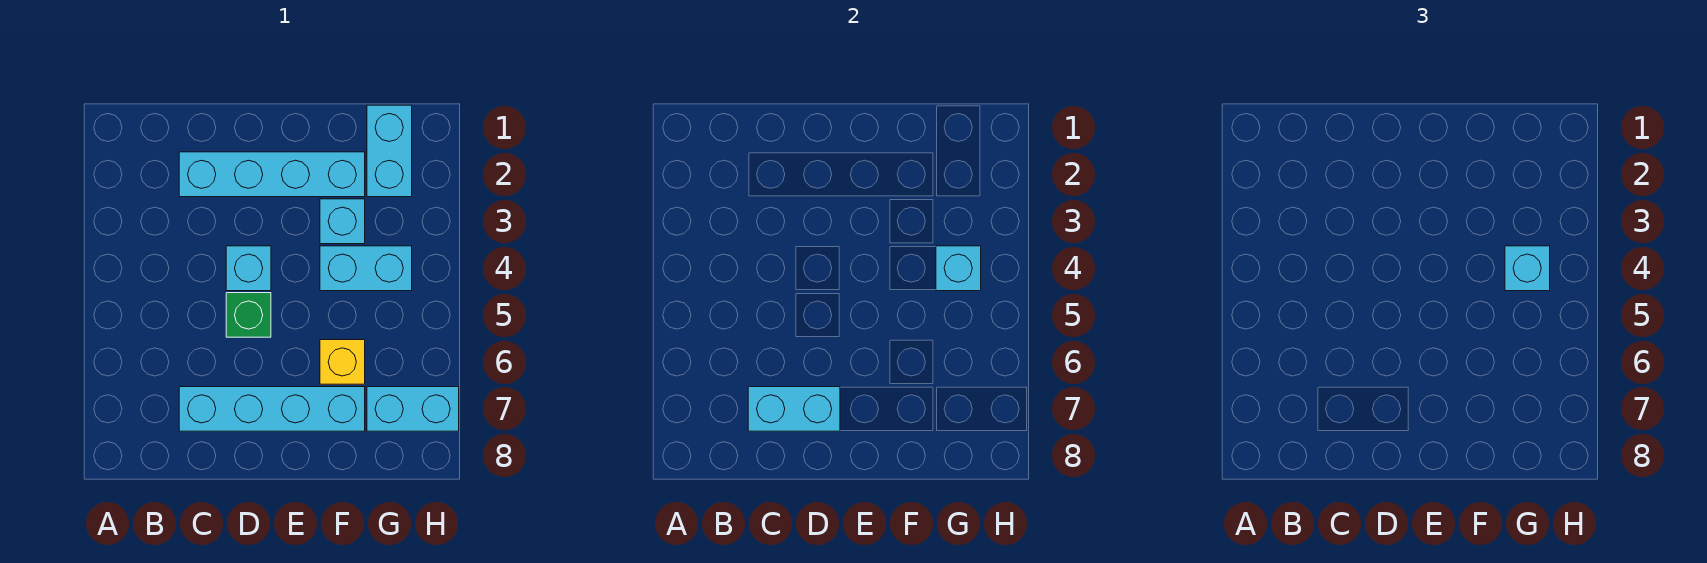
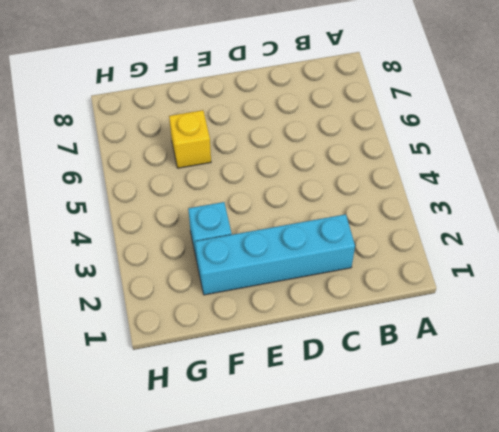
none -> cyan 1x4 brick [179,387,365,431]
none -> cyan 1x1 brick [226,246,271,291]
none -> green 1x1 brick [226,293,271,337]

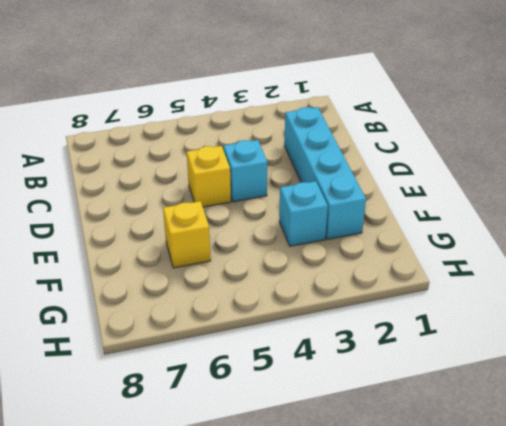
yellow 1x1 brick [187,146,231,207] -> green 1x1 brick [226,293,271,337]
none -> cyan 1x4 brick [179,387,365,431]
none -> cyan 1x2 brick [320,246,412,291]
none -> cyan 1x2 brick [367,105,412,197]

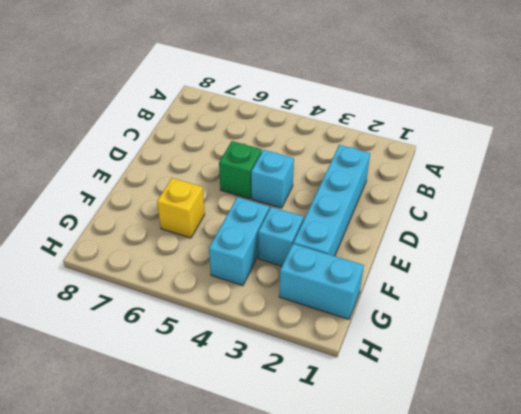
none -> cyan 1x4 brick [179,387,365,431]
none -> cyan 1x2 brick [367,387,459,431]
none -> cyan 1x2 brick [748,387,840,431]

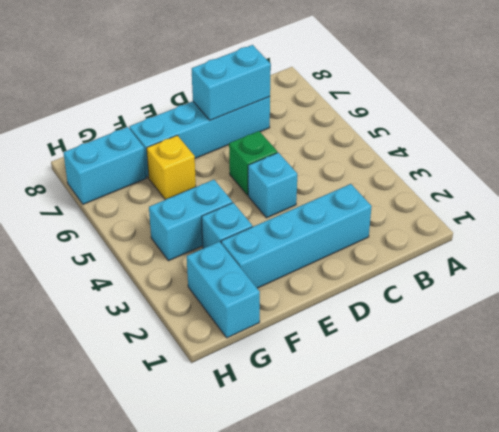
none -> cyan 1x1 brick [936,246,981,291]
none -> cyan 1x1 brick [1505,246,1550,291]

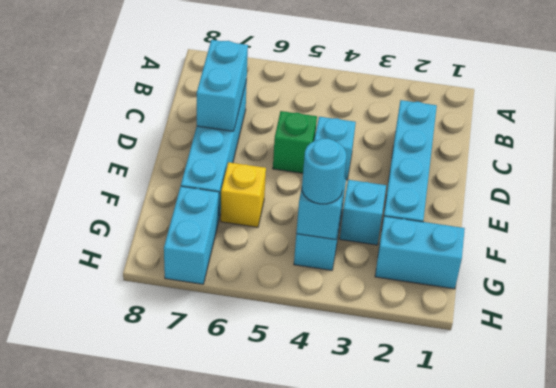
cyan 1x1 round brick [302,138,346,204] -> cyan 1x1 brick [1505,246,1550,291]

